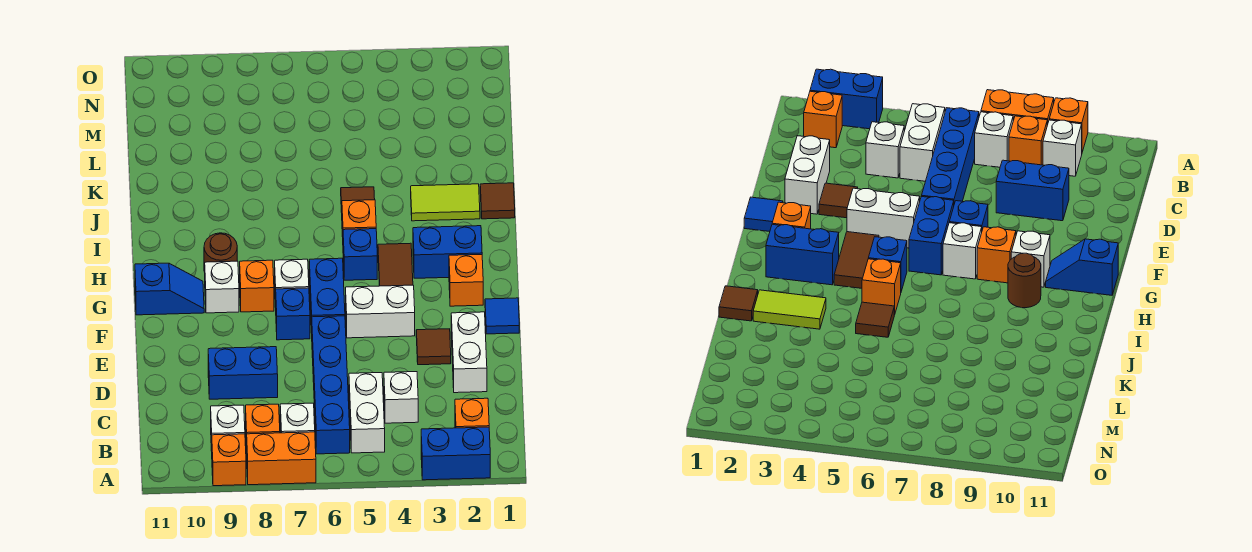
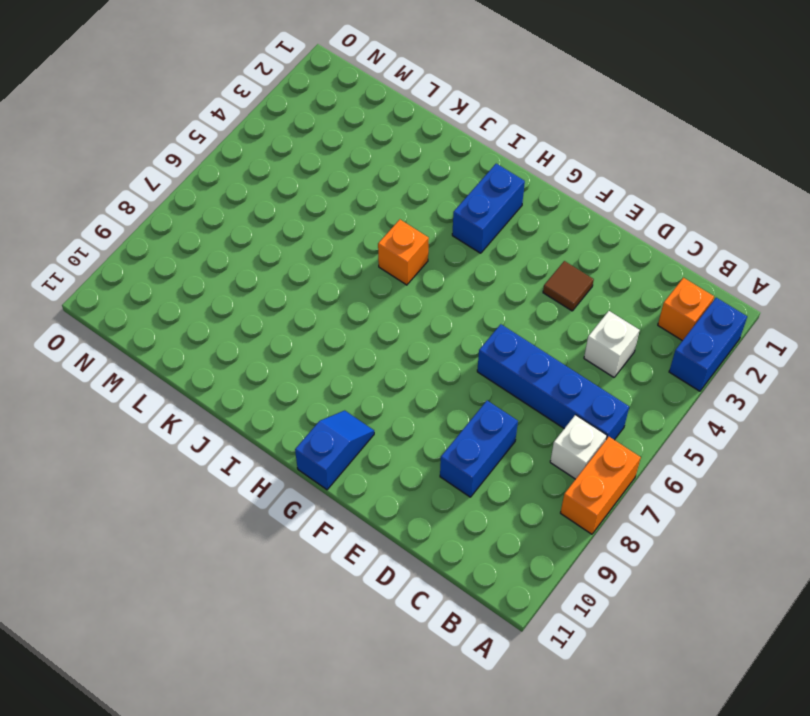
none -> orange 1x1 brick [212,434,246,486]
none -> white 1x2 brick [349,373,385,453]
none -> orange 1x1 brick [246,404,280,452]
none -> white 1x1 brick [211,405,245,451]

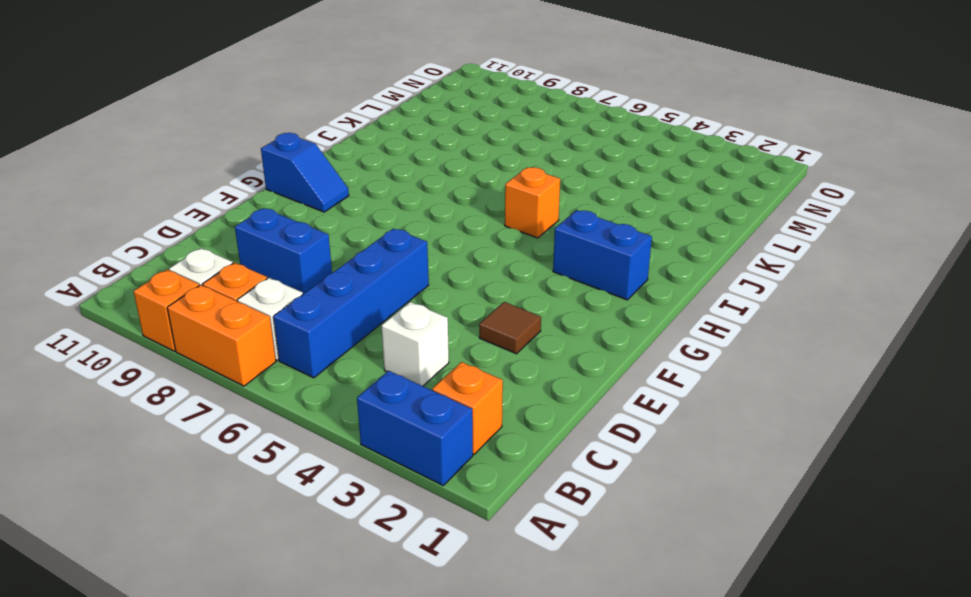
none -> white 1x2 brick [349,373,385,453]
none -> white 1x2 brick [451,312,487,393]
none -> blue 1x1 tile [485,298,519,334]
none -> white 1x2 brick [346,285,415,338]

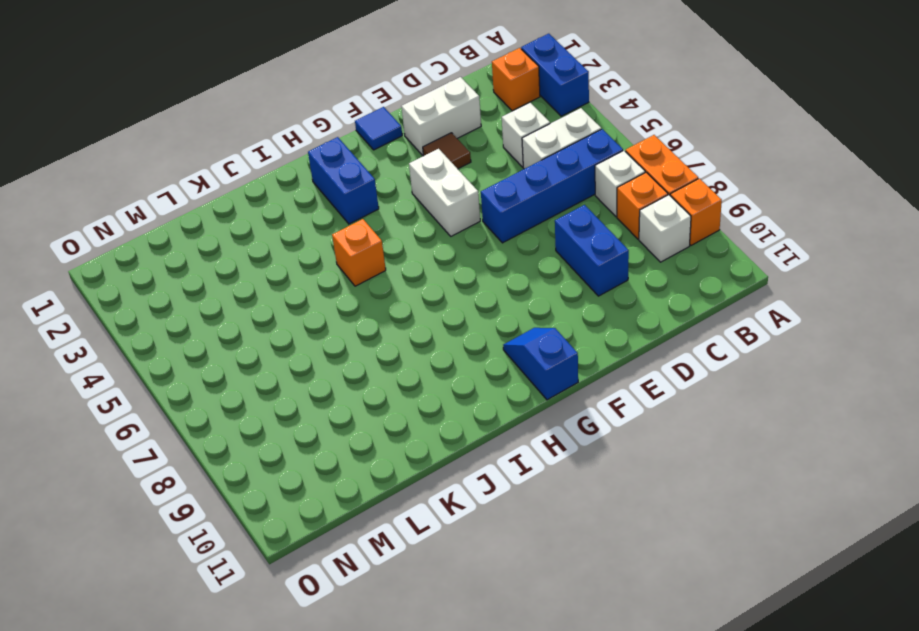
none -> blue 1x2 brick [309,258,345,333]
none -> blue 1x1 brick [276,288,310,340]
none -> orange 1x1 brick [449,255,483,306]
none -> brown 1x2 tile [378,243,413,286]

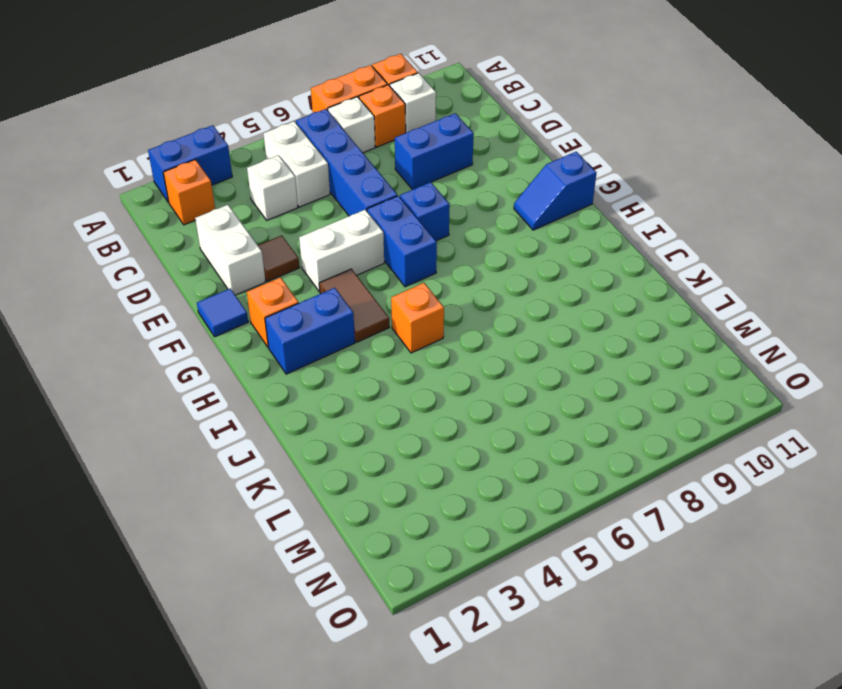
none -> white 1x1 brick [275,259,309,307]
none -> orange 1x1 brick [240,260,274,312]
none -> white 1x1 brick [205,261,239,313]
none -> blue 1x1 brick [343,229,377,280]

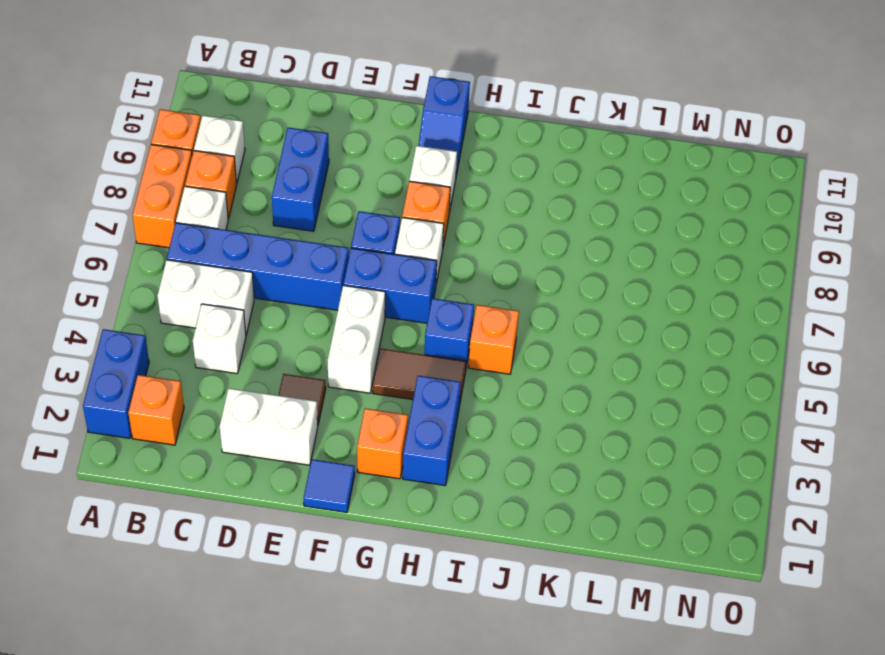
none -> brown 1x1 round brick [204,233,237,272]
none -> brown 1x1 tile [480,183,515,219]
none -> lime 1x2 tile [411,184,480,221]
none -> brown 1x1 tile [341,187,375,212]

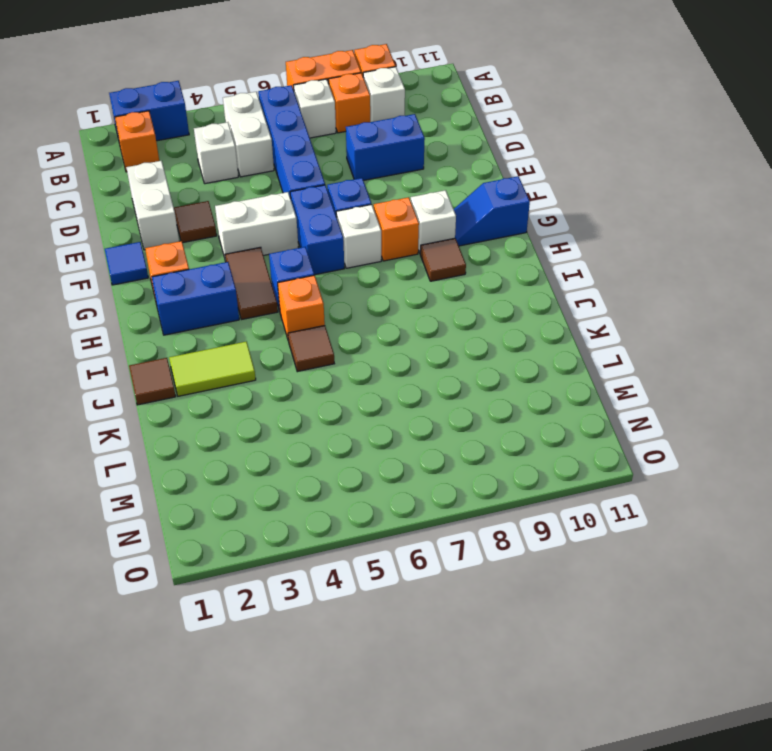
brown 1x1 tile [420,238,466,281] -> brown 1x1 round brick [204,233,237,272]

